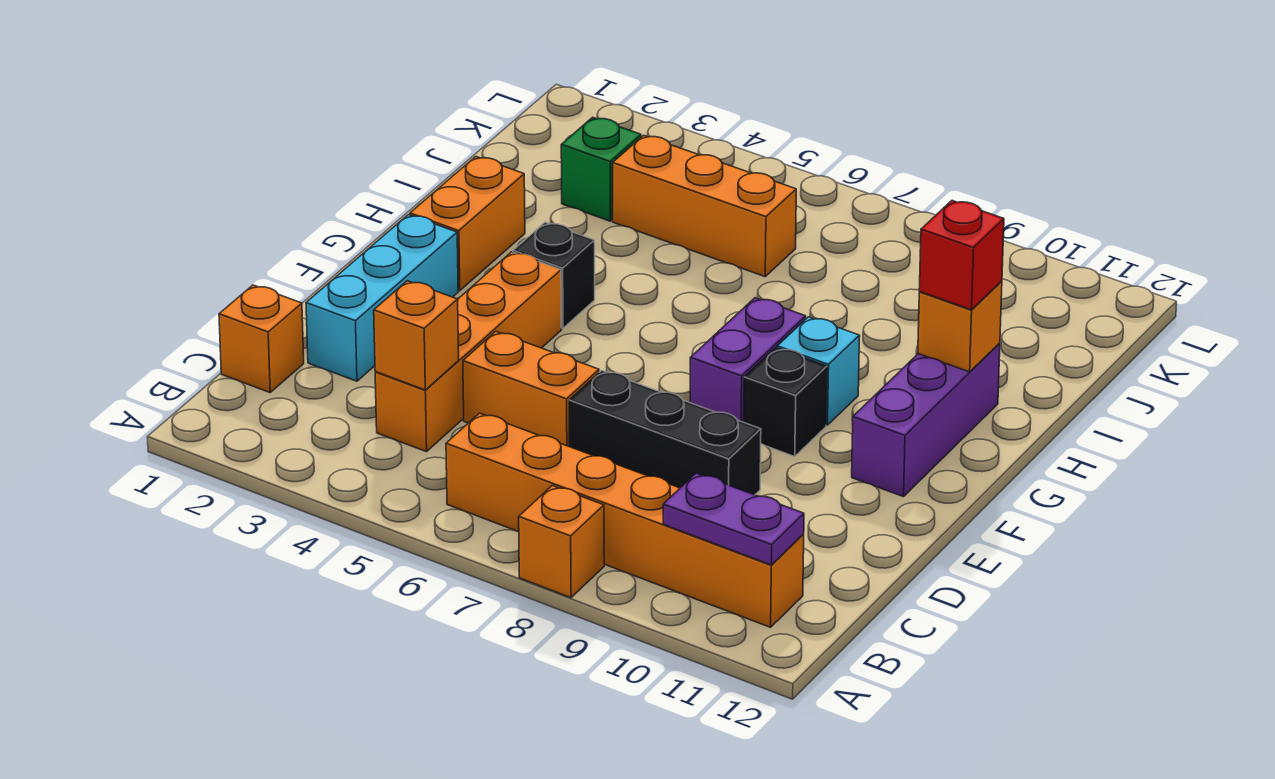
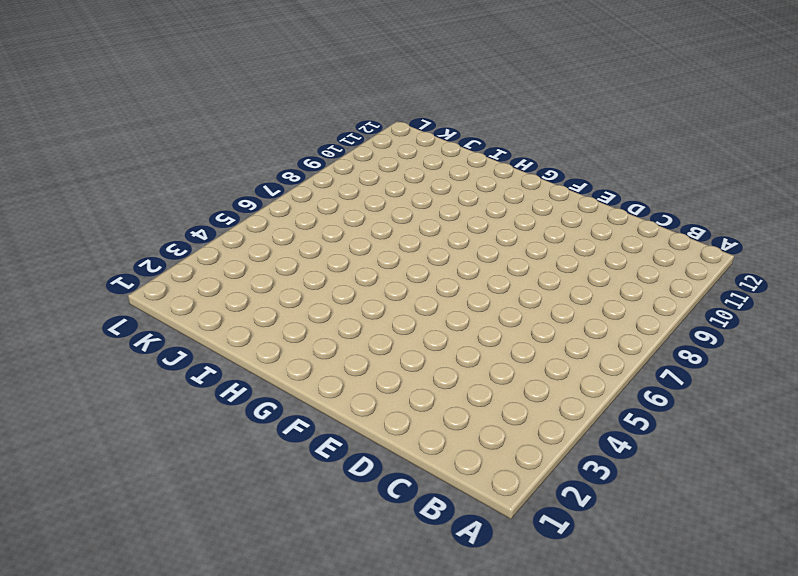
none -> orange 1x1 brick [519,486,604,598]
none -> orange 1x6 brick [446,413,804,627]
none -> orange 1x1 brick [219,285,304,392]

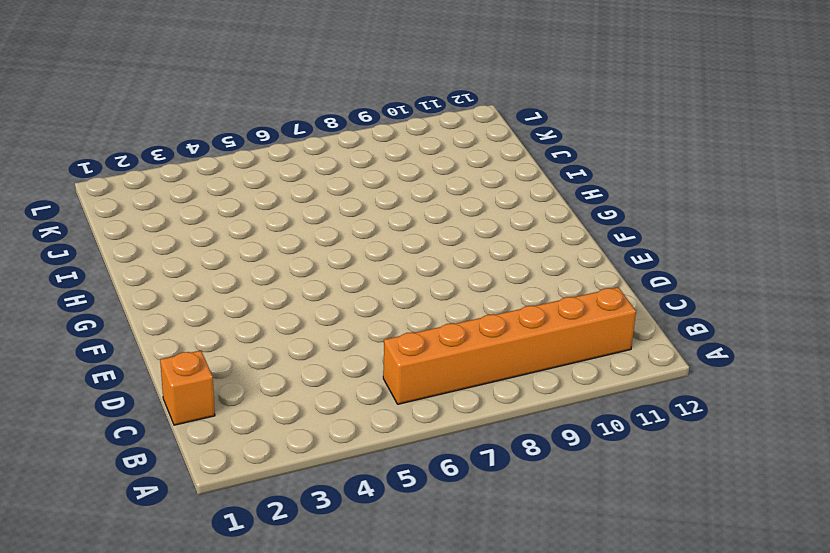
none -> orange 1x1 brick [519,486,604,598]
none -> orange 1x4 brick [375,252,561,452]
none -> cyan 1x3 brick [306,215,458,381]

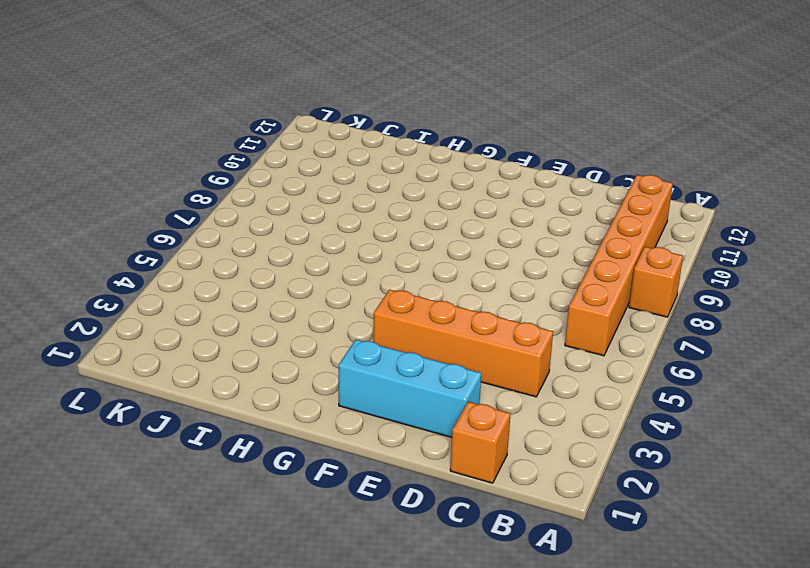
none -> orange 1x2 brick [463,331,599,446]
none -> black 1x3 brick [569,370,761,495]
none -> purple 1x2 brick [690,298,806,422]

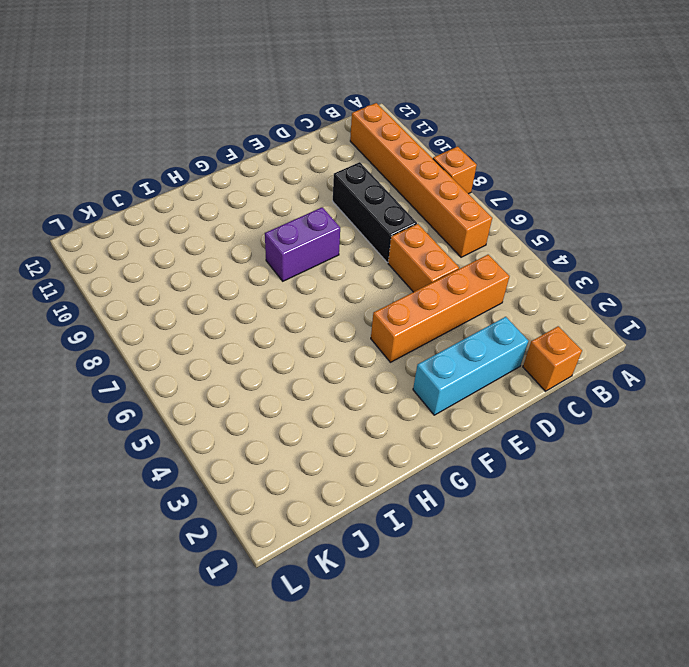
none -> black 1x1 brick [744,348,827,457]
none -> purple 1x3 brick [852,343,1000,497]
none -> orange 1x2 brick [410,157,525,291]

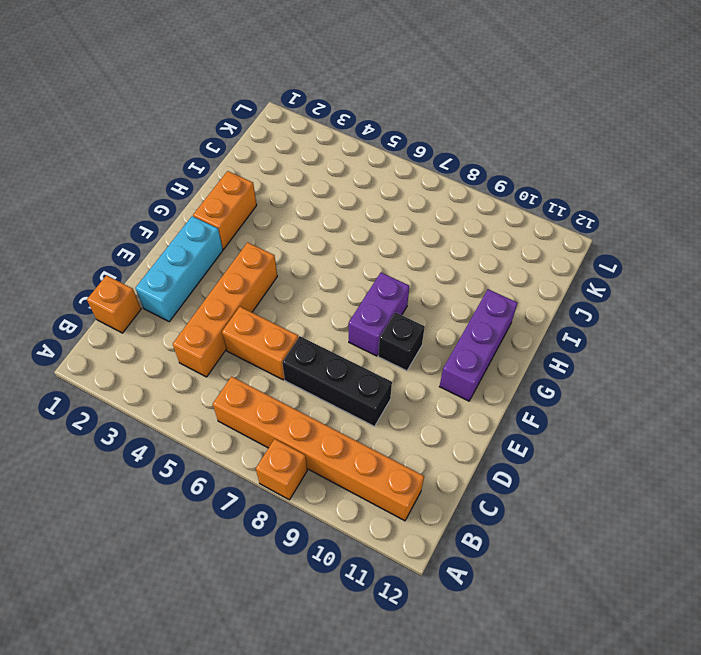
none -> black 1x1 brick [513,222,595,328]
none -> cyan 1x1 brick [777,317,860,425]
none -> green 1x1 brick [561,117,641,221]

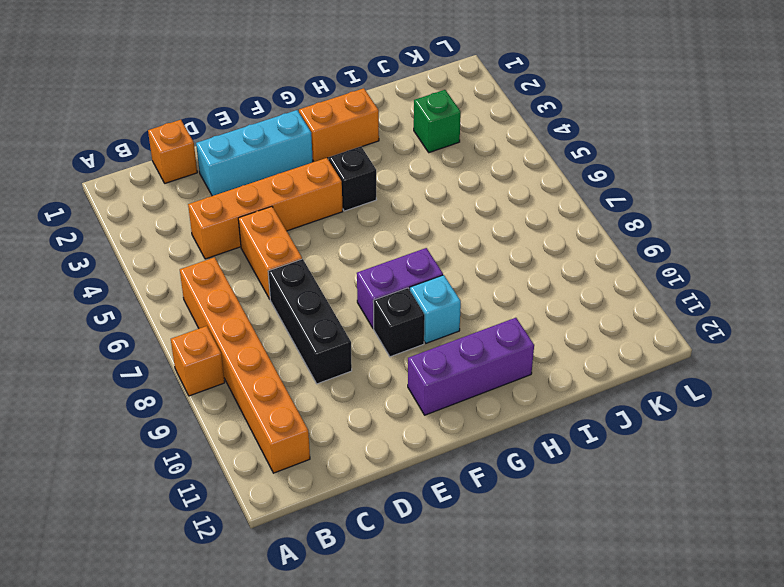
none -> orange 1x3 brick [613,135,796,277]
none -> purple 1x2 plate [663,473,804,565]
none -> orange 1x1 brick [374,281,459,390]

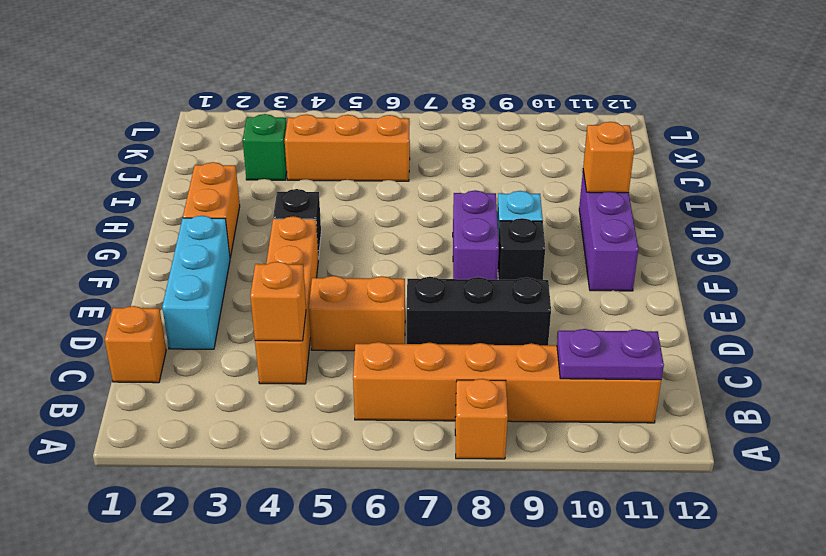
none -> red 1x1 brick [919,201,1004,310]

